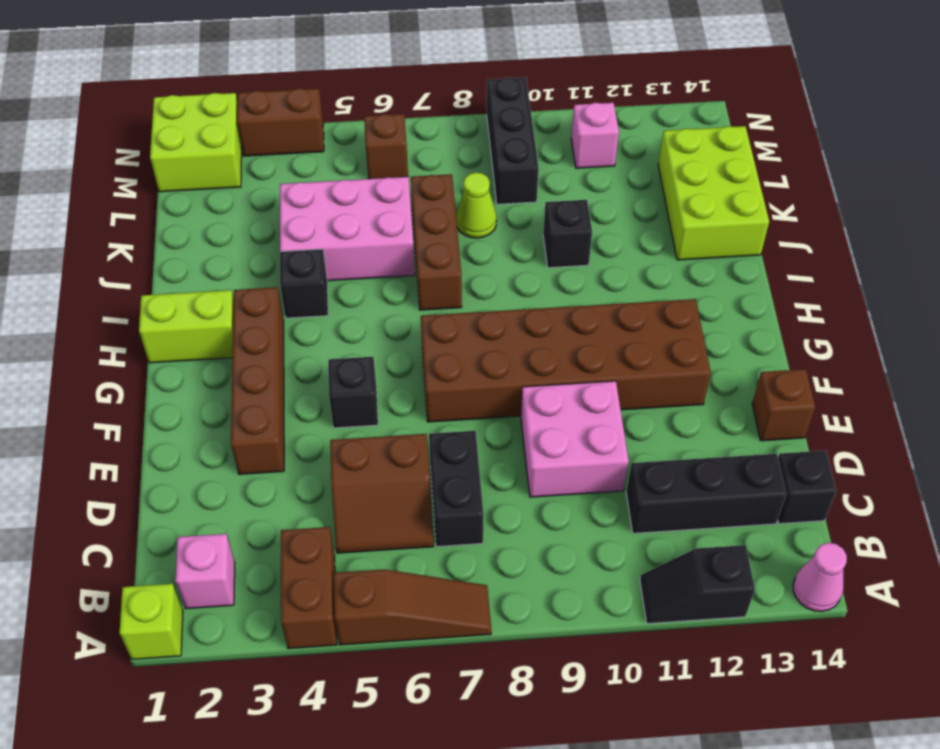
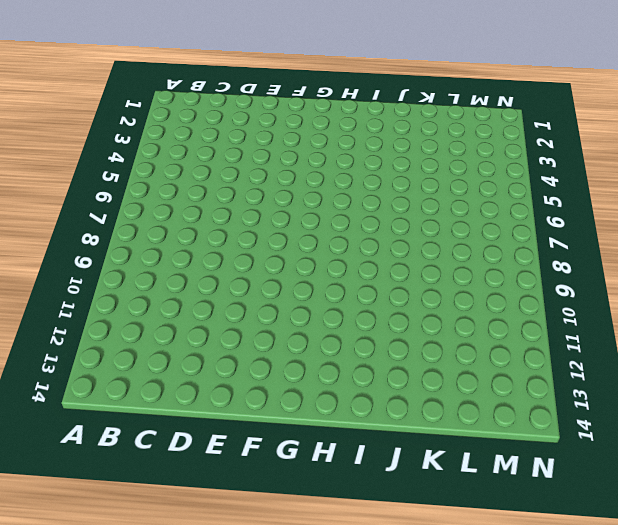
none -> lime 1x1 brick [120,584,183,659]
none -> brown 1x2 brick [281,527,337,649]
none -> brown 1x3 slope [334,569,491,645]

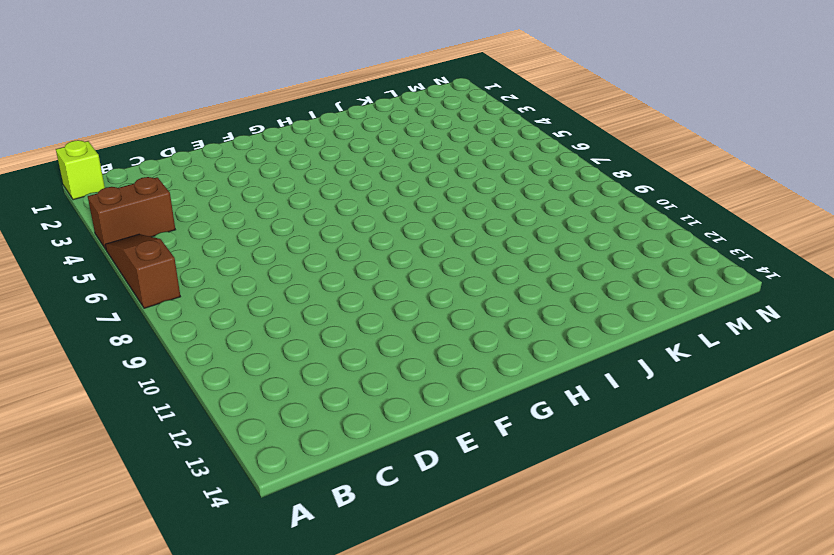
brown 1x3 slope [105,234,181,308] -> brown 1x3 slope turned to [334,569,491,645]
none -> black 1x2 slope [640,545,755,624]
none -> pink 1x1 cone [793,543,847,611]
none -> pink 1x1 brick [176,534,235,609]

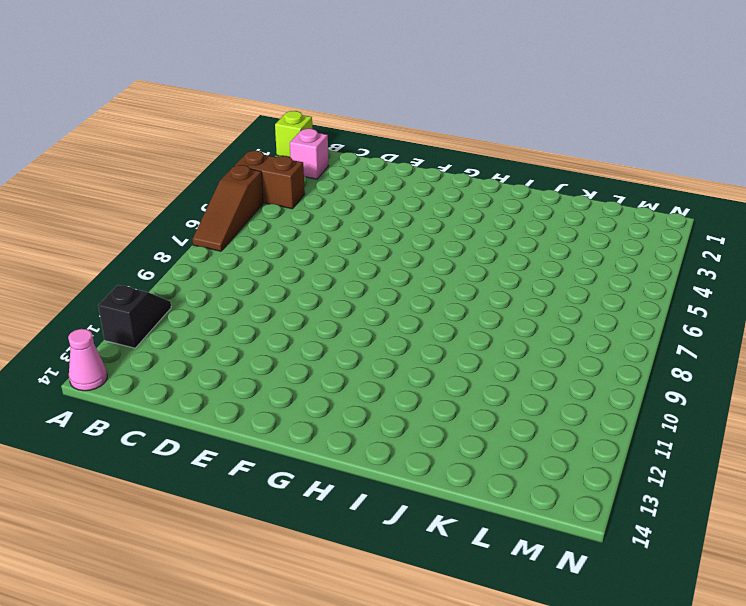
none -> brown 2x2 slope [330,434,434,553]
none -> black 1x2 brick [429,431,483,547]
none -> black 1x3 brick [626,454,786,533]

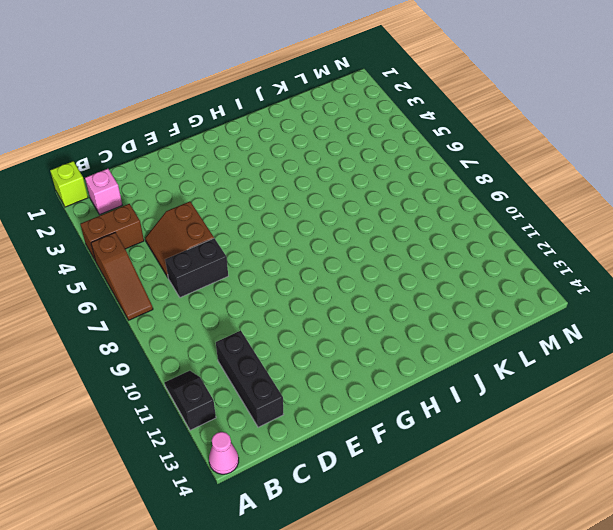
none -> black 1x1 brick [778,450,836,524]
none -> pink 2x2 brick [521,381,629,497]
none -> brown 1x4 brick [231,287,284,474]

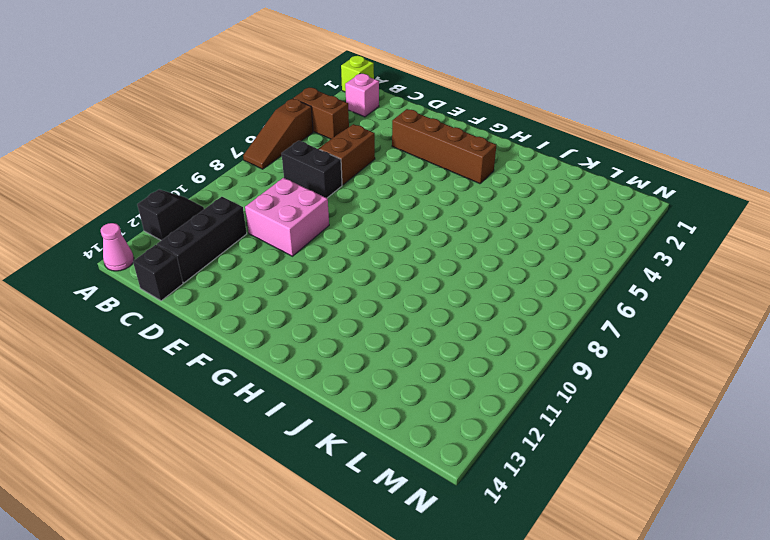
none -> brown 1x1 brick [752,369,815,441]
none -> black 1x1 brick [328,357,378,428]
none -> brown 2x6 brick [421,299,711,422]

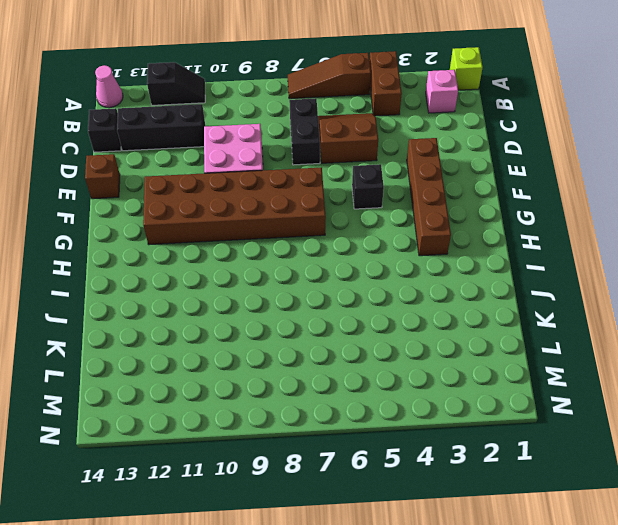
none -> lime 1x2 brick [139,290,234,363]
none -> black 1x1 brick [280,249,328,318]
none -> brown 1x3 brick [411,174,462,310]

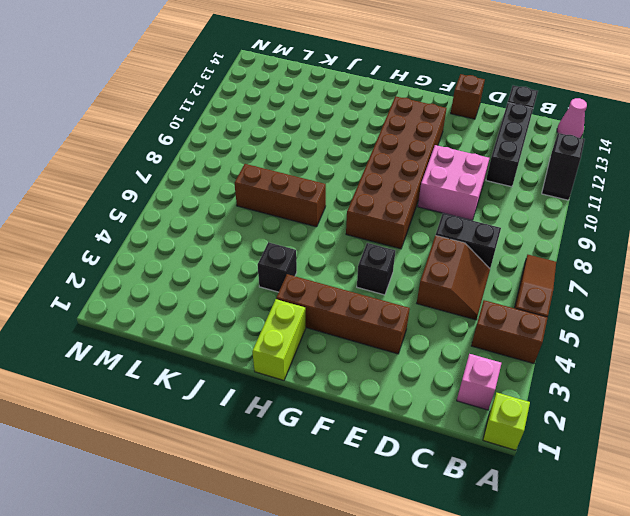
none -> pink 2x3 brick [280,177,415,281]
none -> black 1x1 brick [543,200,592,268]
none -> lime 2x3 brick [658,126,769,260]

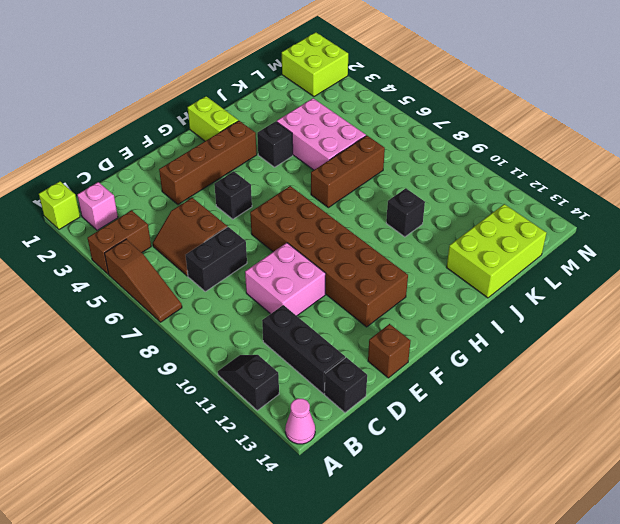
none -> lime 1x1 cone [456,172,497,238]
none -> black 1x3 brick [487,77,539,204]
none -> brown 1x1 brick [364,114,408,179]

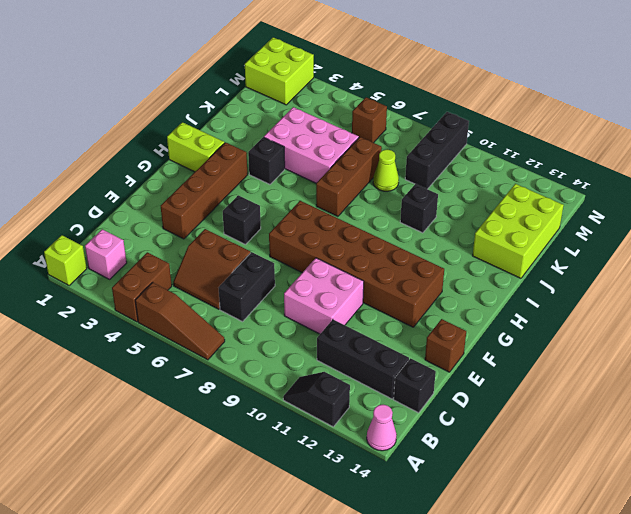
none -> pink 1x1 brick [571,103,619,168]
none -> brown 1x2 brick [237,88,324,156]

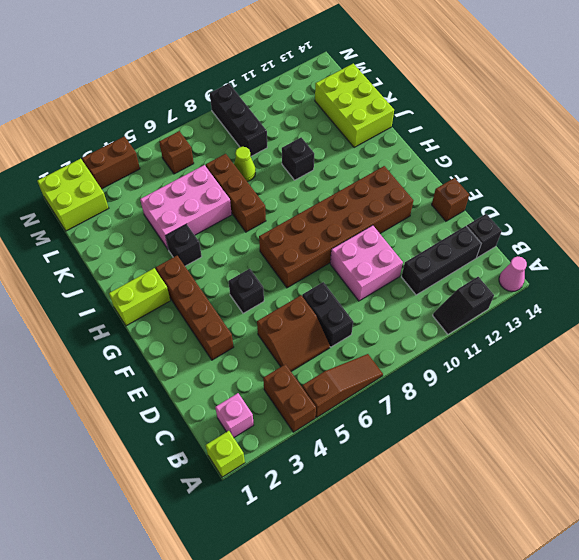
none -> pink 1x1 brick [571,103,619,168]

